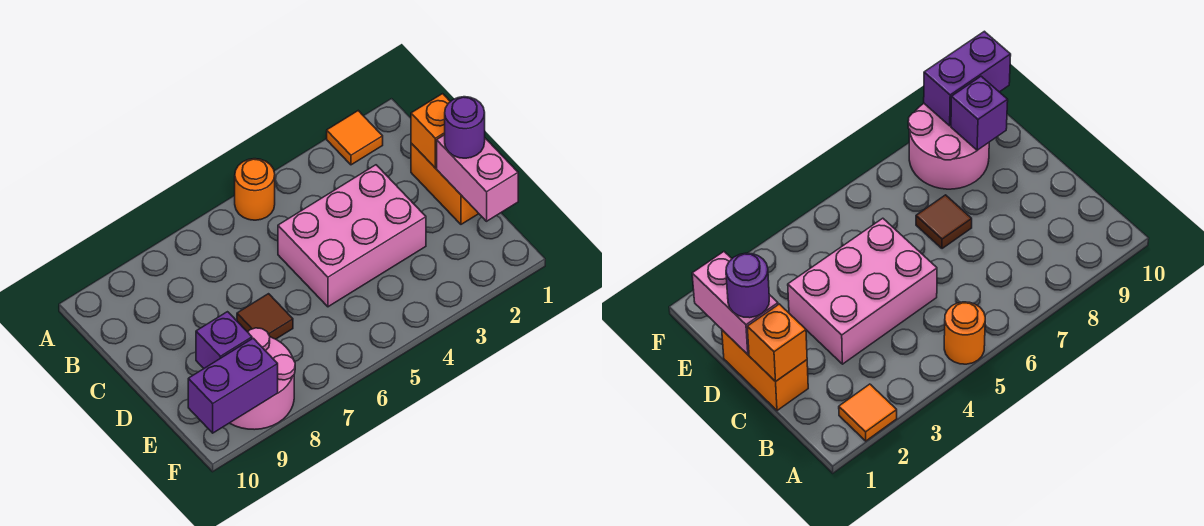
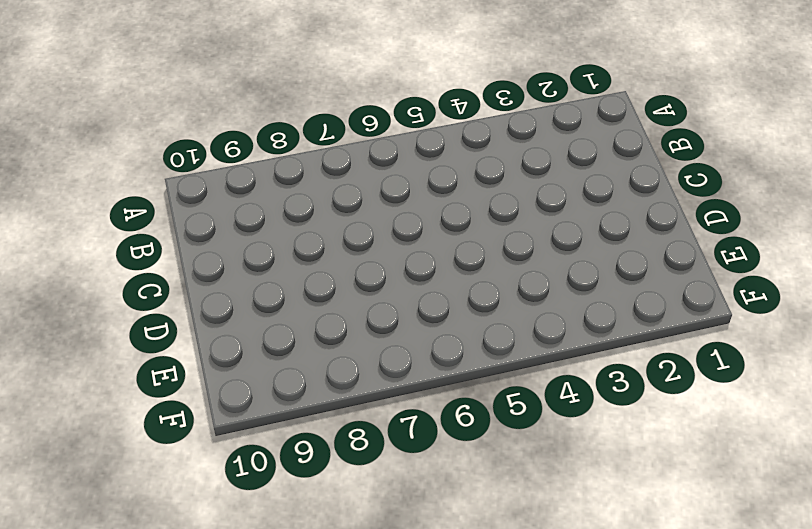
none -> orange 1x1 tile [327,111,383,165]
none -> orange 1x1 round brick [235,159,275,220]

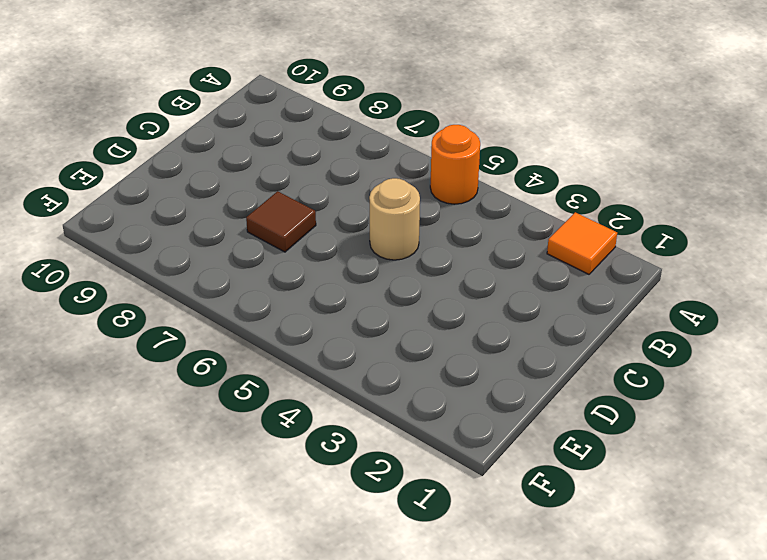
tan 1x1 round brick [369,178,420,260] -> pink 2x3 brick [278,165,426,307]
none -> orange 1x2 brick [411,143,479,224]
none -> pink 2x2 round brick [230,328,295,430]

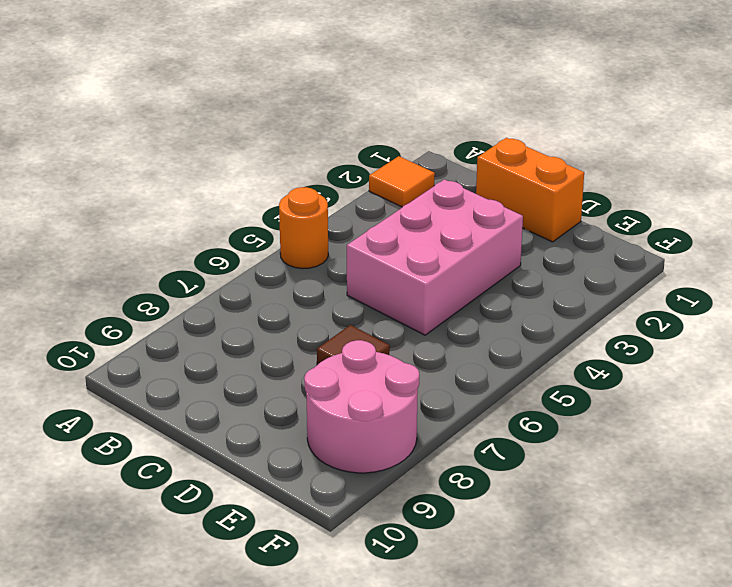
none -> orange 1x1 brick [411,94,450,168]
none -> pink 1x2 brick [437,135,518,221]

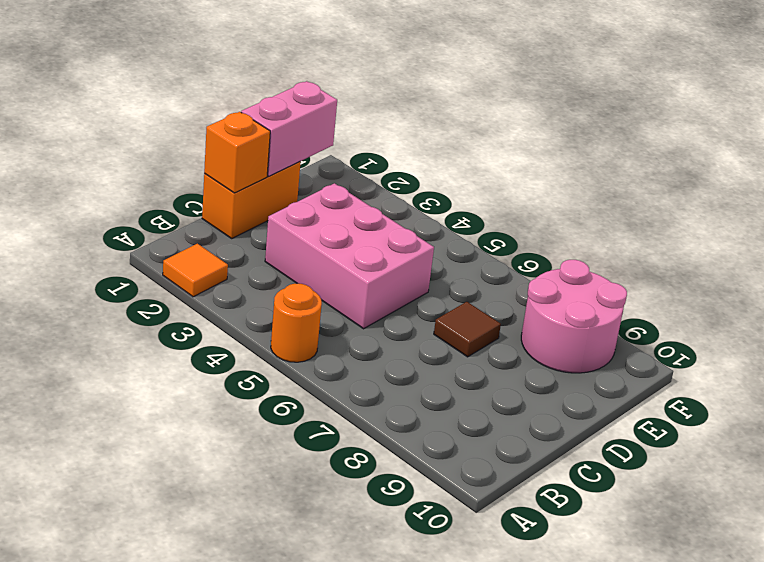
none -> purple 1x1 brick [196,312,252,368]
none -> purple 1x2 brick [188,338,278,433]

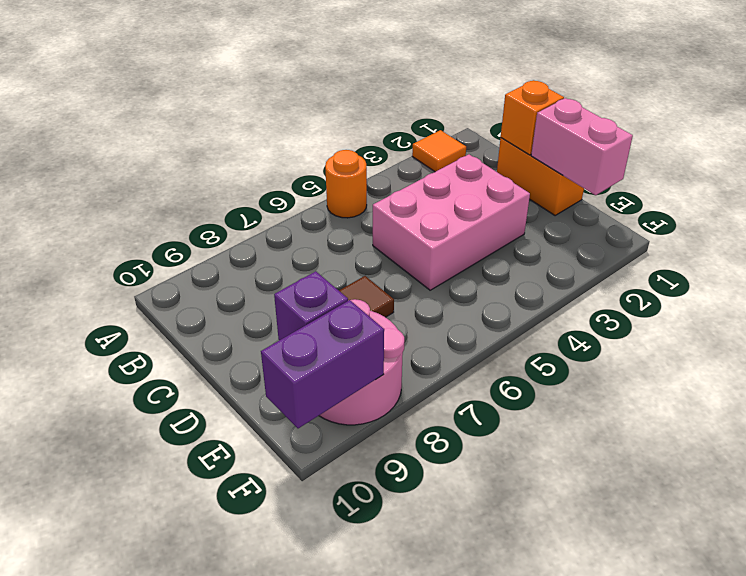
none -> purple 1x1 round brick [445,97,485,158]

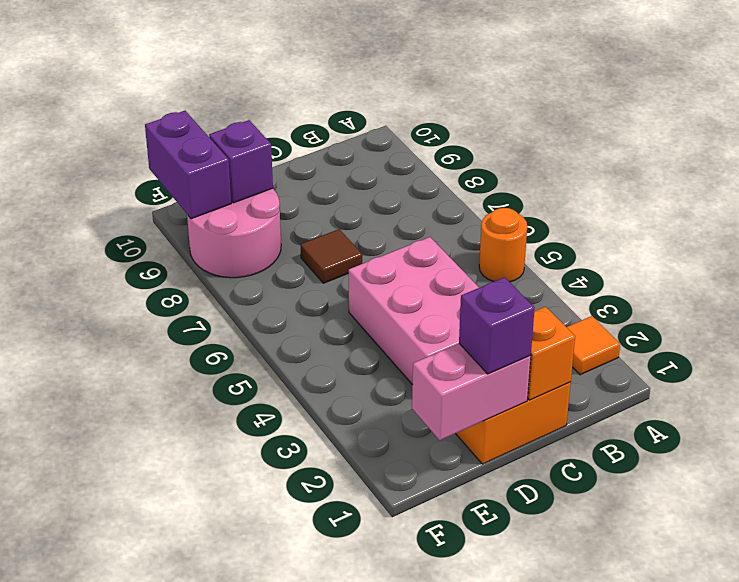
purple 1x1 brick [459,277,535,374] -> purple 1x1 round brick [445,97,485,158]

